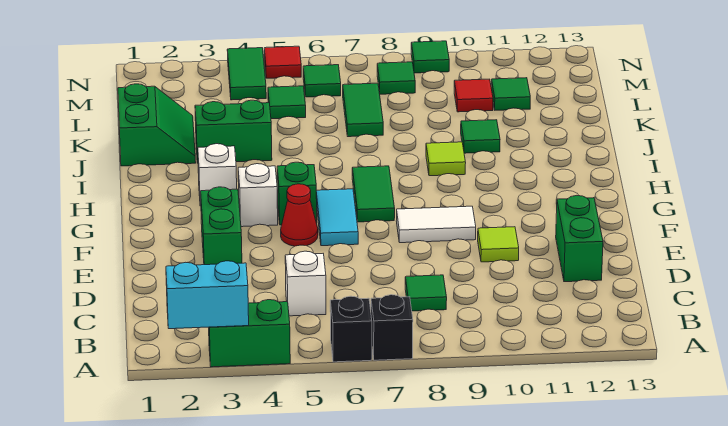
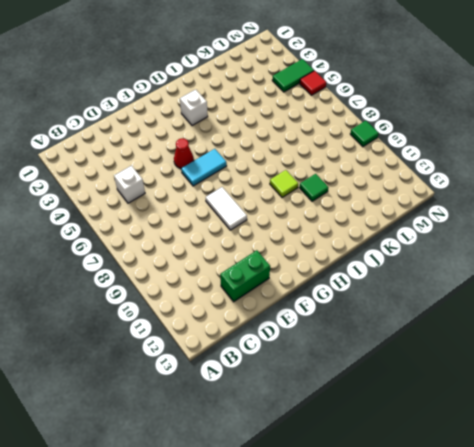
none -> green 1x2 brick [209,300,290,367]
none -> black 1x1 brick [330,296,372,362]
none -> black 1x1 brick [371,295,413,360]

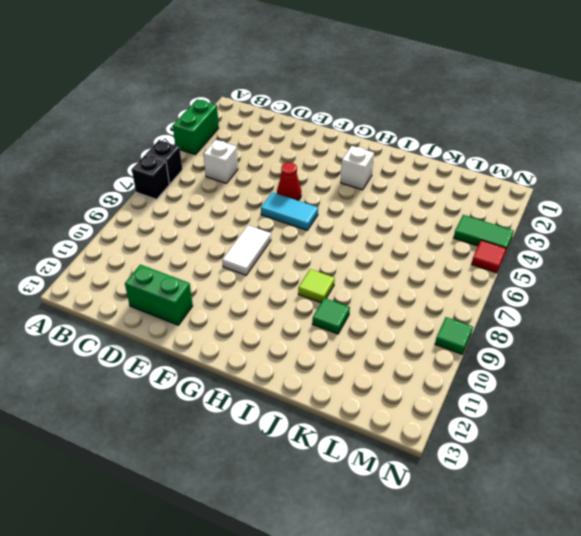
none -> green 1x1 tile [405,275,447,311]
none -> green 1x2 brick [201,187,242,265]
none -> lime 1x1 tile [478,227,519,262]

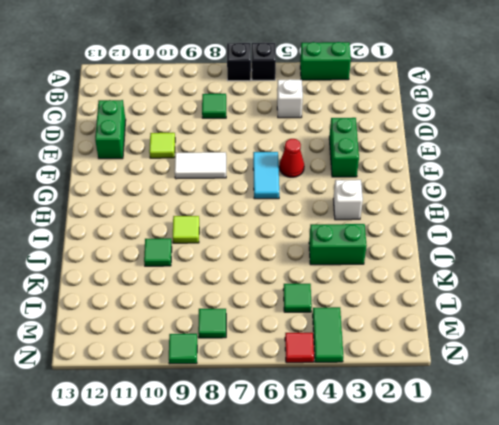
none -> white 1x1 brick [238,164,278,227]
none -> green 1x1 brick [277,162,317,225]
none -> green 1x2 tile [352,166,395,222]

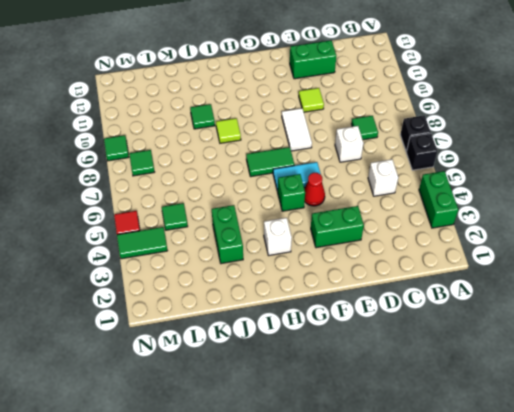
white 1x1 brick [335,126,363,162] -> white 1x1 brick moved to [238,164,278,227]
none -> green 2x2 slope [118,84,196,166]
none -> green 1x2 tile [343,83,383,137]
none -> red 1x1 tile [454,79,493,112]

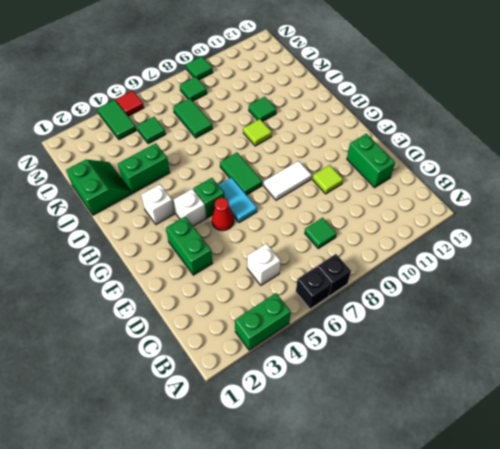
none -> red 1x1 tile [454,79,493,112]
none -> green 1x1 tile [491,78,530,110]
none -> green 1x1 tile [303,65,341,97]

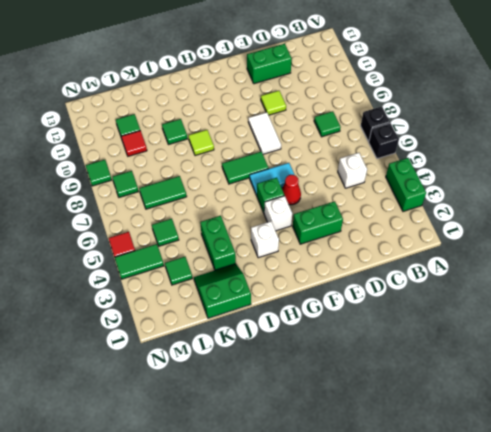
green 1x1 tile [165,257,192,285] -> green 1x1 tile moved to [303,65,341,97]
none -> cyan 1x2 brick [166,261,249,329]

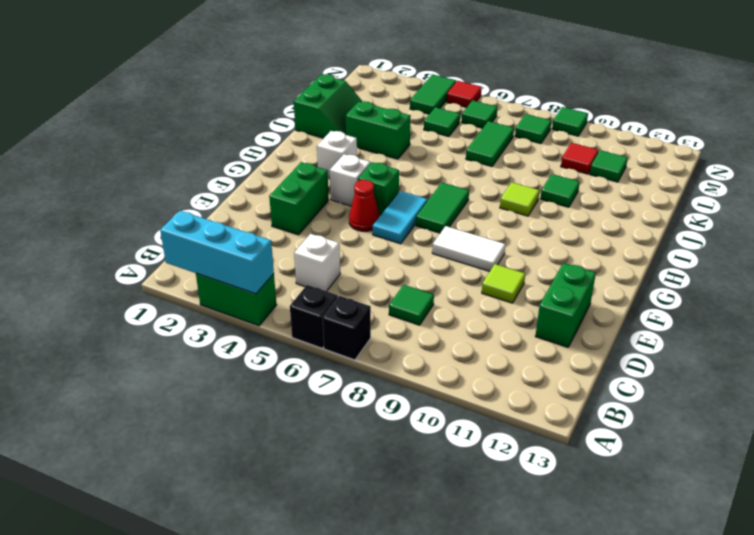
cyan 1x3 brick [160,211,274,294] -> cyan 1x2 brick [166,261,249,329]

